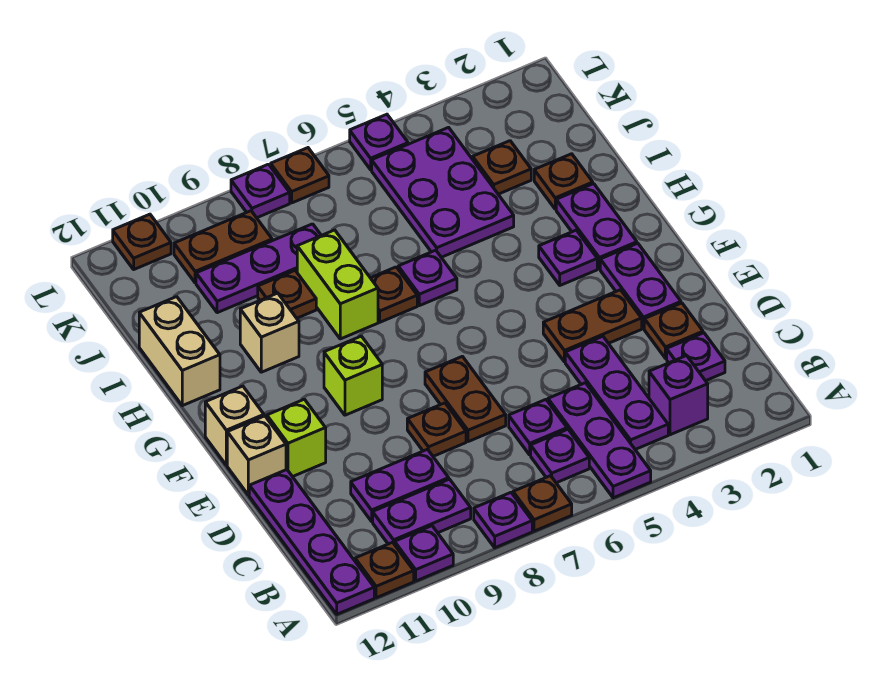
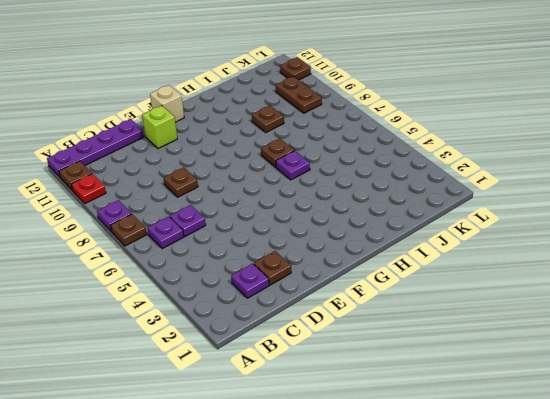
red 1x1 plate [71,174,106,204] -> purple 1x1 plate [395,526,453,581]
none -> purple 1x3 plate [548,383,651,498]
none -> purple 1x1 brick [649,355,708,435]
none -> purple 1x3 plate [565,336,668,449]
none -> purple 1x2 plate [373,479,471,544]

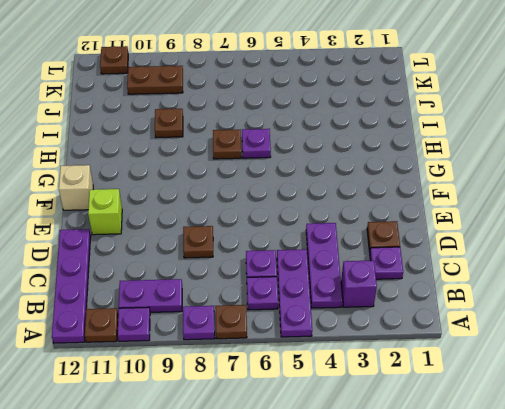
none -> purple 1x2 plate [351,449,449,521]
none -> brown 1x2 plate [425,356,506,442]
none -> purple 1x2 plate [600,243,681,329]
none -> brown 1x2 plate [543,290,642,362]

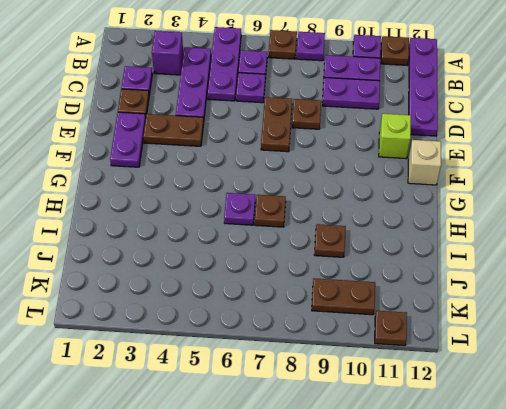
none -> tan 1x1 brick [227,416,286,495]
none -> lime 1x1 brick [324,336,382,415]
none -> purple 1x2 plate [556,184,637,269]
none -> purple 1x1 plate [539,230,597,285]

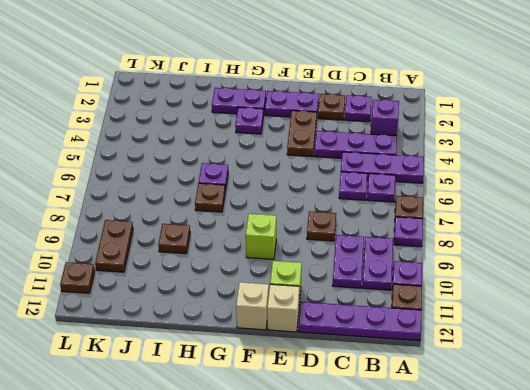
none -> brown 1x2 plate [425,356,506,442]
none -> lime 1x2 brick [297,230,378,339]
none -> tan 1x1 brick [240,293,299,372]
none -> tan 1x2 brick [139,297,220,406]

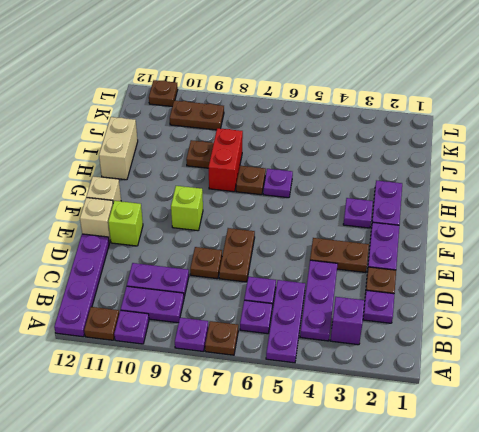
red 1x2 brick [209,128,243,192] -> lime 1x2 brick [297,230,378,339]
none -> tan 1x1 brick [240,293,299,372]
none -> brown 1x1 plate [534,154,593,209]
none -> purple 2x3 plate [372,127,514,257]
none -> brown 1x1 plate [473,141,531,194]

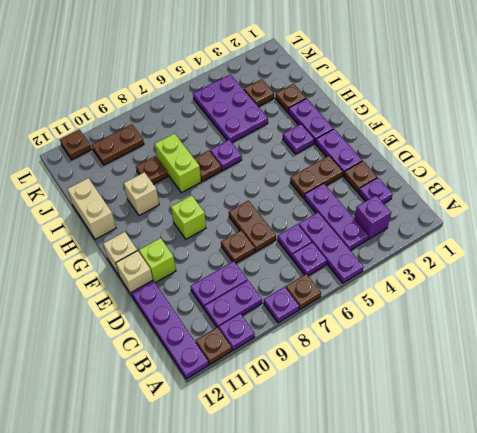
none -> purple 1x3 plate [196,224,321,313]
none -> purple 1x1 plate [350,114,408,170]
none -> brown 1x1 plate [271,148,329,203]
none -> purple 1x1 plate [231,164,290,218]

